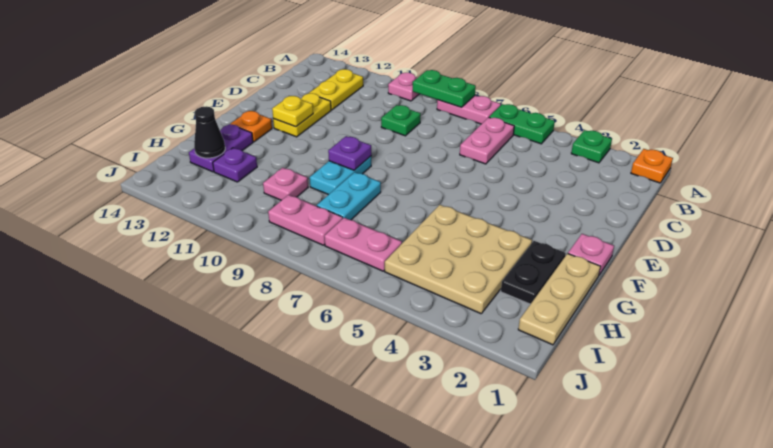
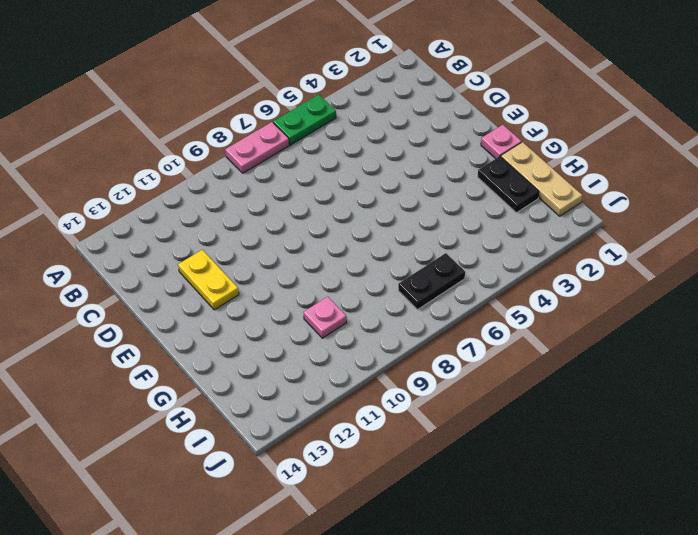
black 1x2 plate [398,253,465,310] -> pink 1x2 plate [324,218,402,271]
none -> orange 1x1 plate [631,149,673,183]
none -> green 1x1 plate [571,130,612,163]
none -> pink 1x1 plate [388,73,419,101]

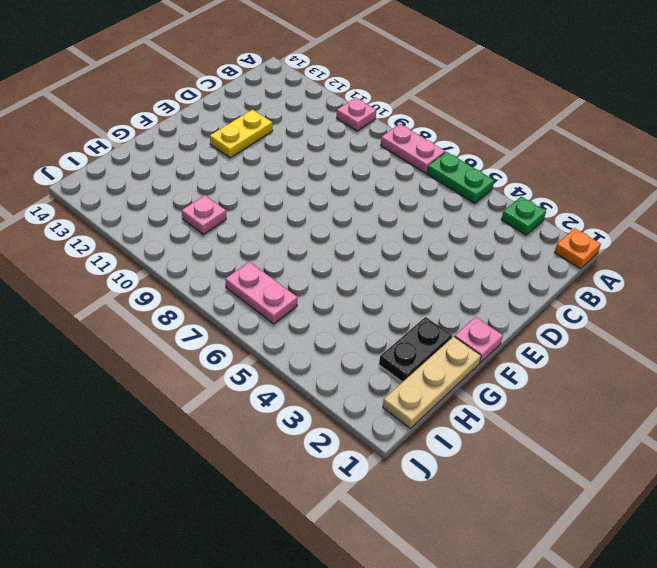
none -> pink 1x2 plate [460,117,514,164]
none -> yellow 1x2 plate [309,69,363,110]
none -> green 1x1 plate [381,105,421,136]

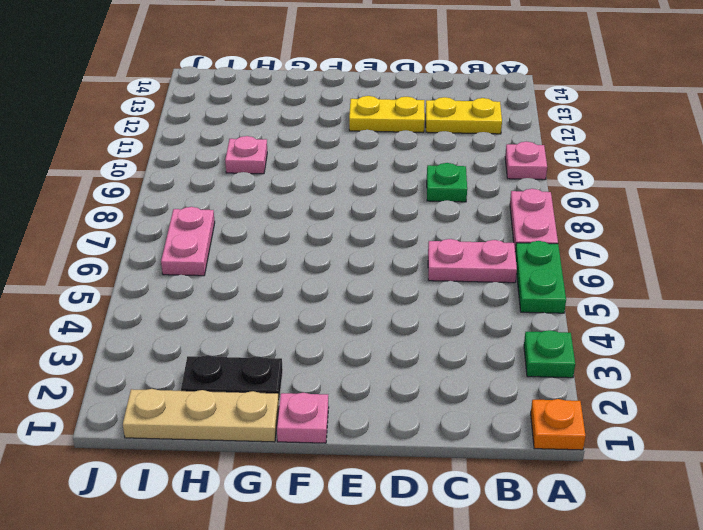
none -> cyan 1x2 plate [310,156,371,195]
none -> orange 1x1 plate [231,111,272,142]
none -> tan 3x3 plate [385,205,532,314]

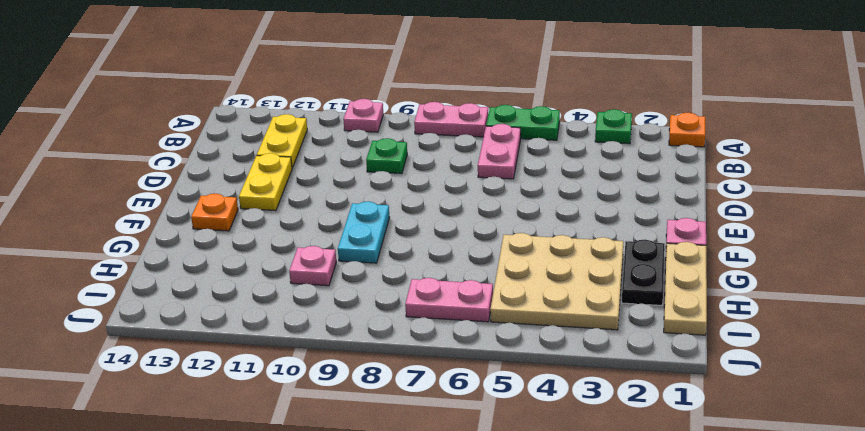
none -> cyan 1x2 plate [317,172,381,220]
none -> purple 1x2 plate [189,124,253,172]
none -> purple 1x1 plate [213,148,257,182]

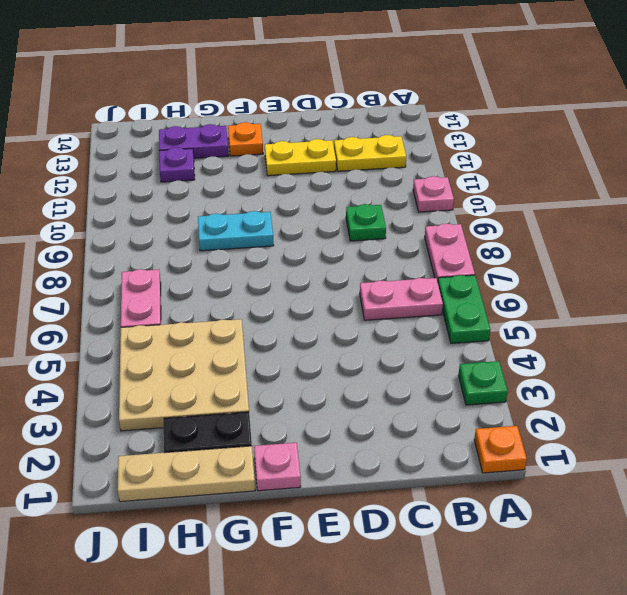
none -> cyan 1x2 plate [317,172,381,220]
none -> pink 1x1 plate [263,168,308,200]
none -> pink 1x2 plate [268,195,343,245]

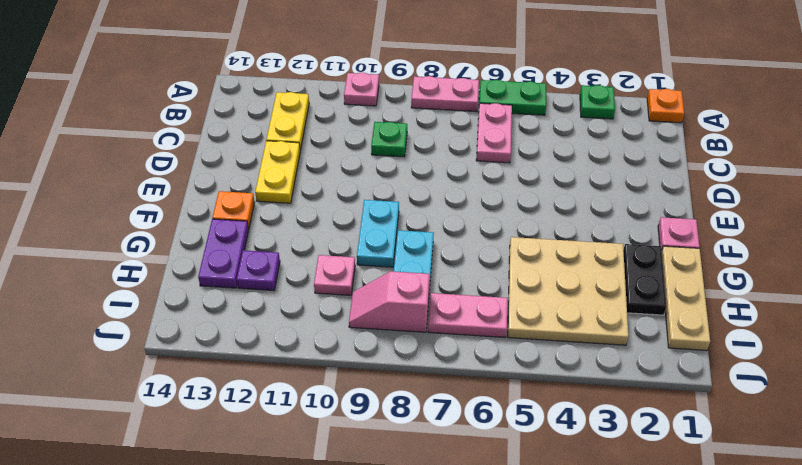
pink 1x2 slope [349,271,429,332] -> pink 1x2 plate [268,195,343,245]
none -> green 1x2 plate [413,70,476,107]
none -> yellow 1x1 plate [272,96,313,127]
none -> purple 1x1 plate [328,136,371,170]

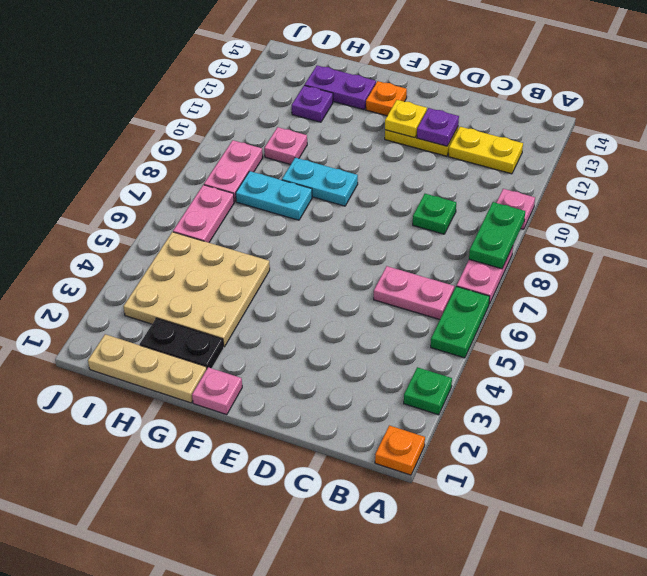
purple 1x1 plate [417,108,459,146] -> purple 1x1 plate moved to [328,136,371,170]
none -> black 1x1 cone [194,106,225,158]

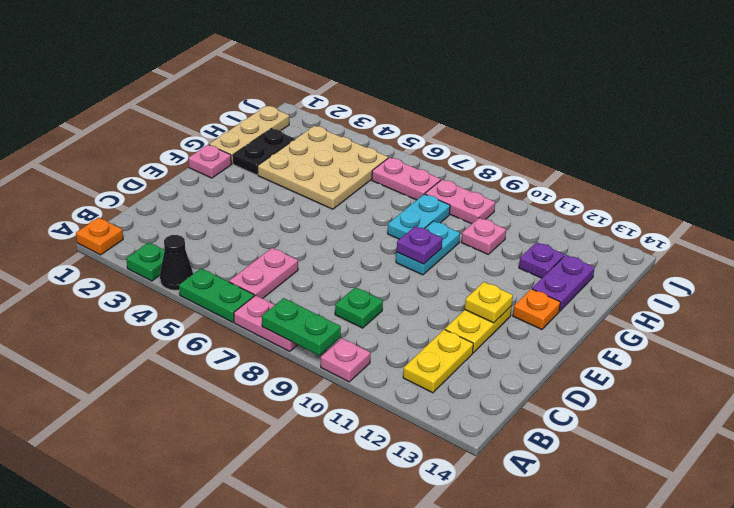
black 1x1 cone [160,235,193,290] -> black 1x1 cone moved to [194,106,225,158]

